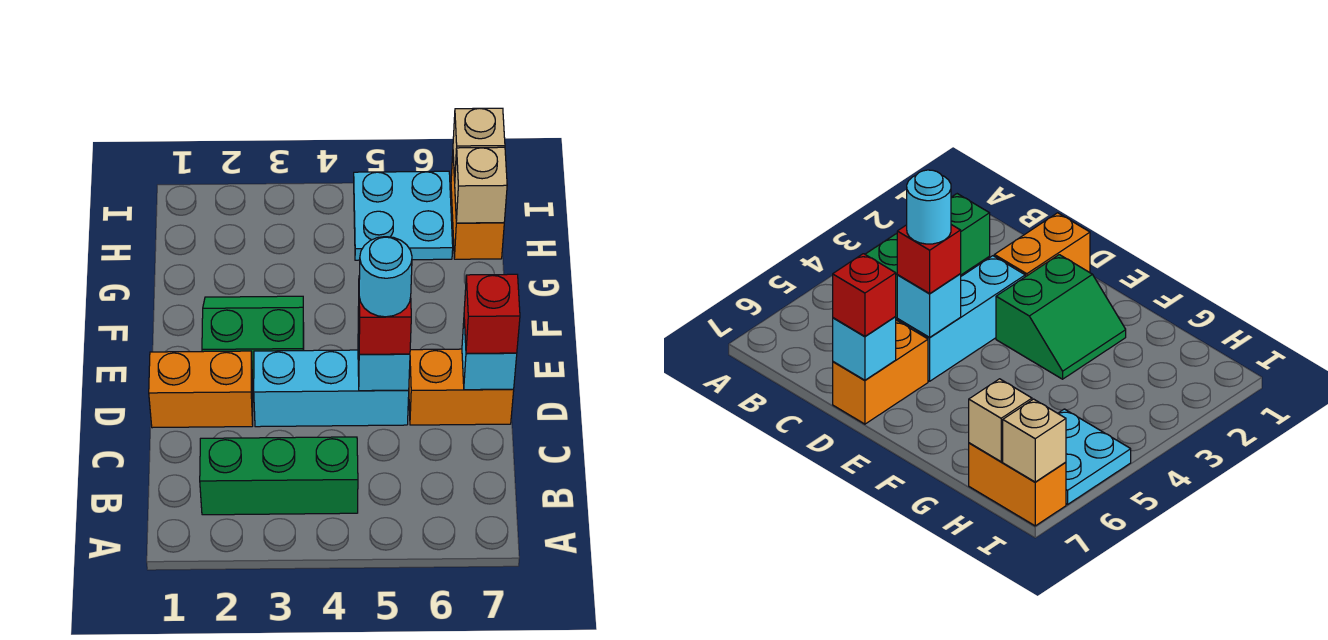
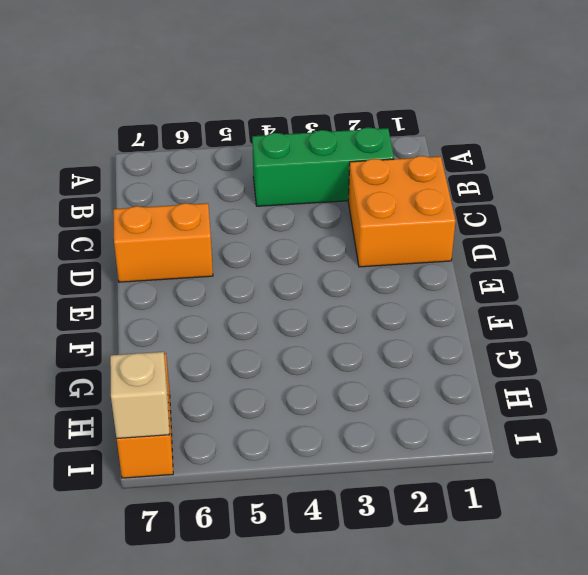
orange 2x2 brick [348,156,456,267] -> orange 1x2 brick [149,351,253,428]
none -> cyan 1x3 brick [254,350,409,427]
none -> green 2x2 slope [202,296,304,384]
none -> cyan 2x2 plate [354,171,453,260]

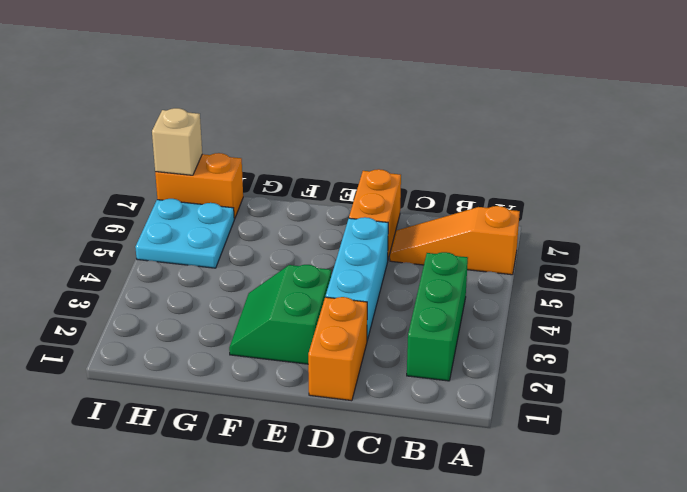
orange 1x3 slope [390,206,520,275] -> none
none -> cyan 1x1 brick [358,318,410,391]
none -> cyan 1x1 brick [462,320,517,390]
none -> tan 1x1 brick [455,147,507,223]

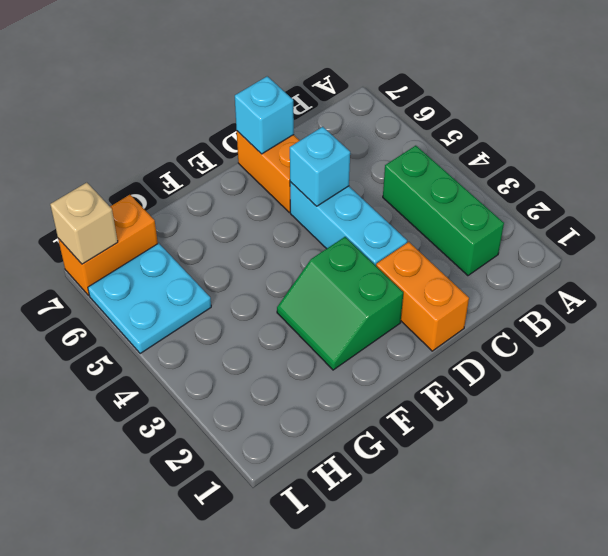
none -> tan 1x1 brick [455,147,507,223]
none -> red 1x1 brick [358,276,411,354]
none -> red 1x1 brick [464,274,520,353]

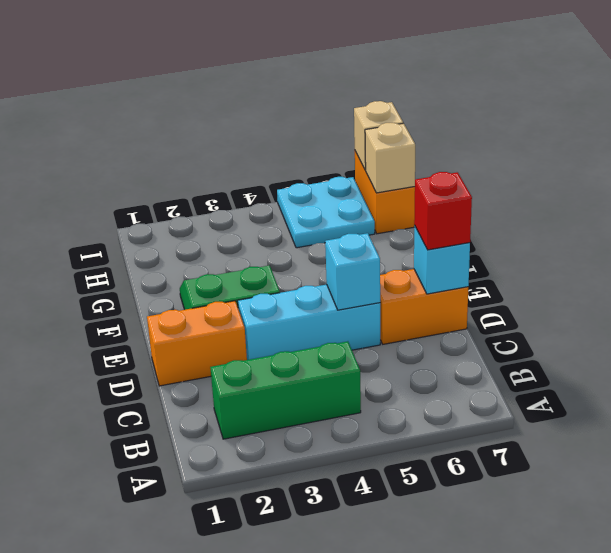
none -> red 1x1 brick [358,276,411,354]
none -> cyan 1x1 round brick [359,237,412,317]

